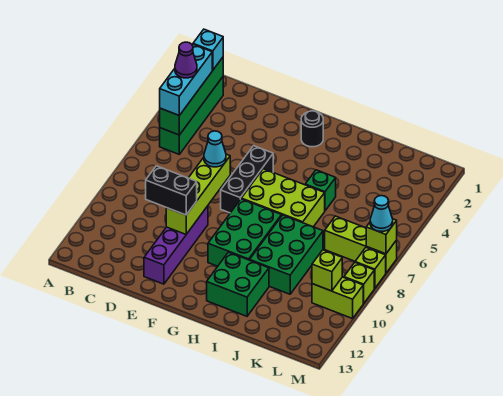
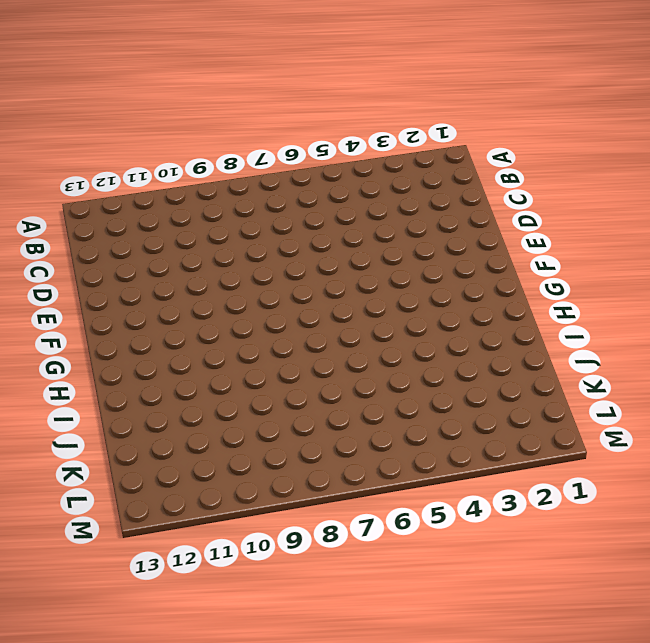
none -> green 1x4 brick [160,77,223,154]
none -> purple 1x4 brick [144,206,208,284]
none -> black 1x3 brick [221,146,273,213]

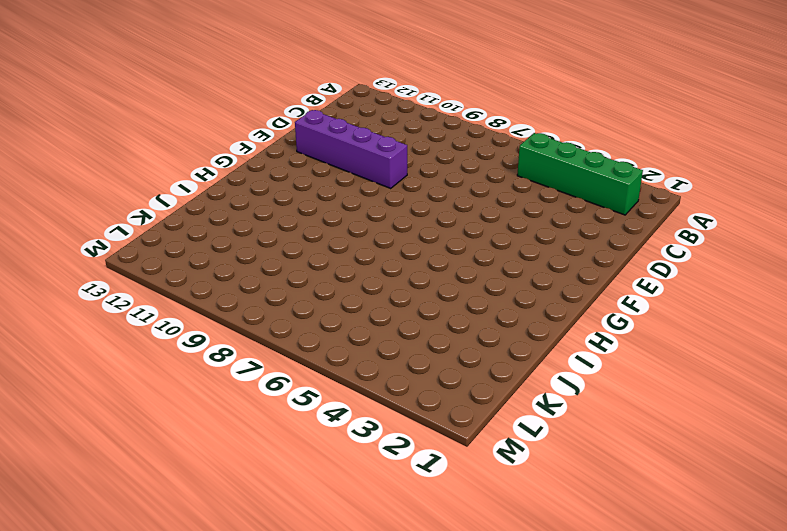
none -> black 1x3 brick [221,146,273,213]
none -> black 1x1 round brick [301,111,323,147]
none -> lime 2x3 brick [241,169,325,227]

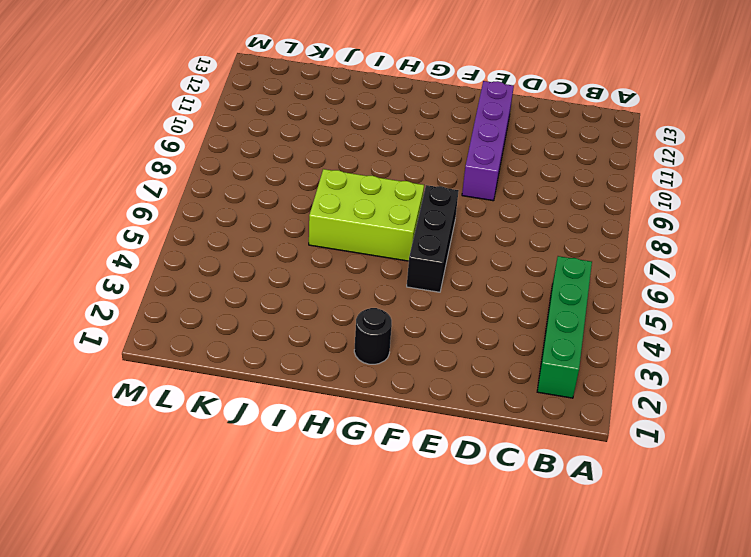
none -> green 2x3 brick [208,199,282,266]
none -> green 2x2 brick [207,252,269,316]
none -> green 1x1 brick [305,170,336,211]

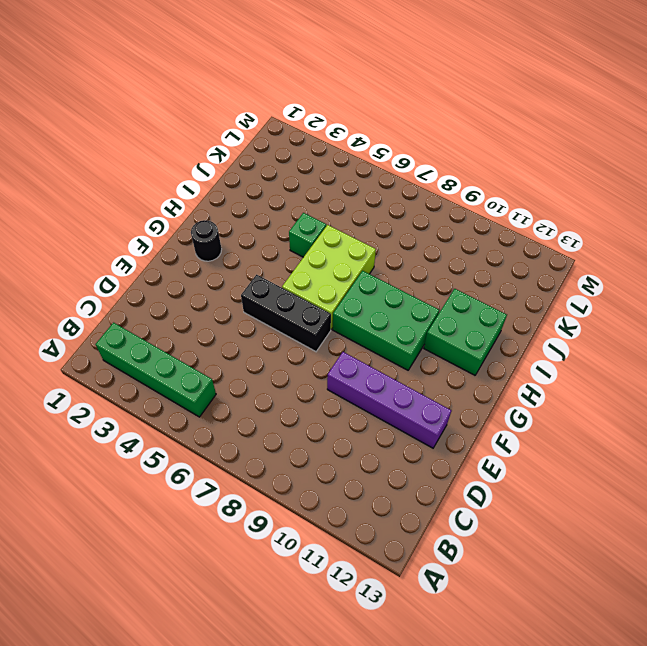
none -> green 2x3 brick [250,215,323,294]
none -> lime 1x3 brick [325,216,397,273]
none -> lime 1x2 brick [312,277,364,319]

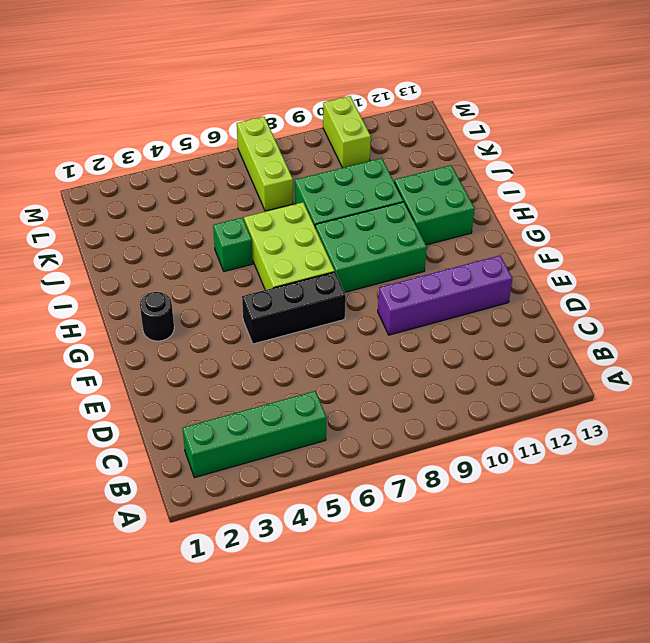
none -> lime 1x1 brick [355,248,386,288]
none -> lime 1x1 brick [344,262,374,303]
none -> green 1x4 brick [160,57,223,135]

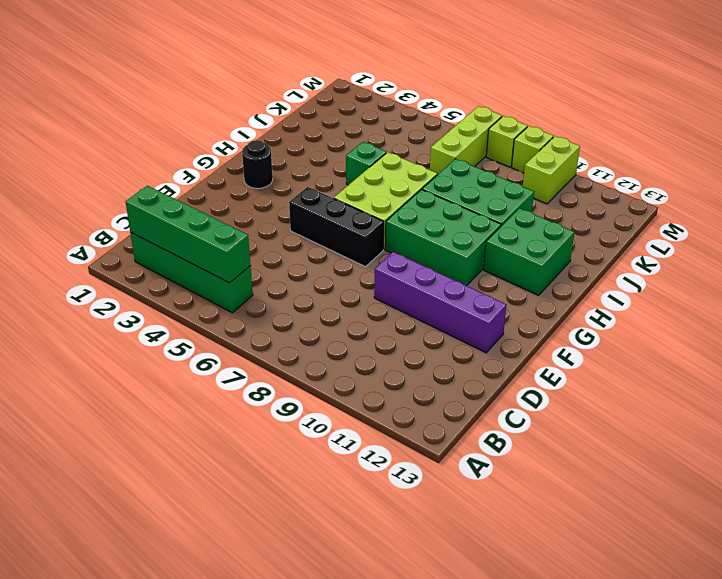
none -> lime 1x4 brick [166,154,230,234]
none -> lime 1x1 brick [312,250,342,291]
none -> lime 1x1 brick [366,219,397,254]

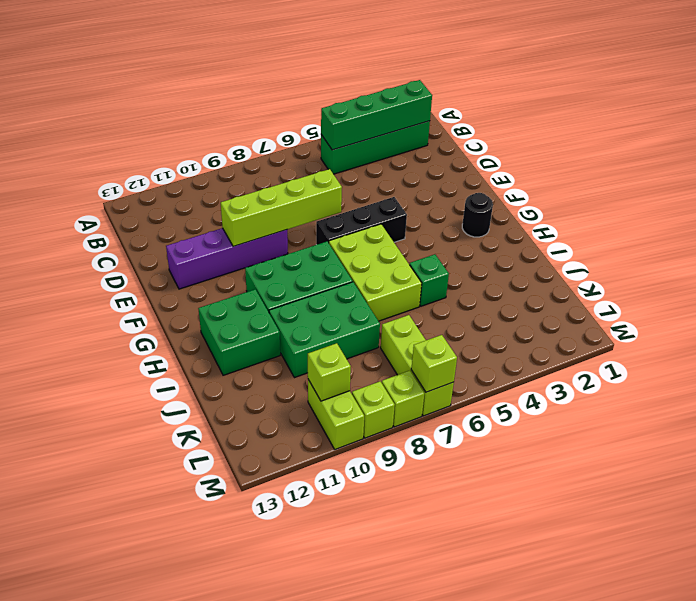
none -> cyan 1x1 brick [193,29,223,70]
none -> cyan 1x3 brick [160,44,212,115]
none -> black 1x2 brick [146,166,197,215]

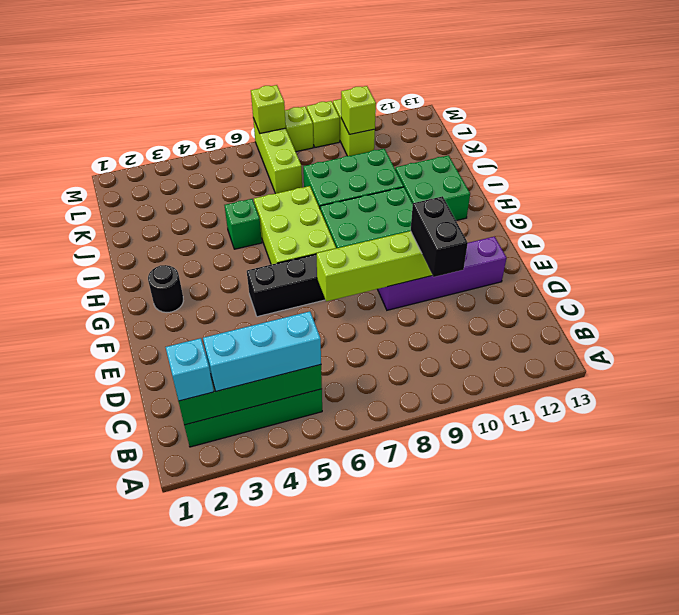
none -> cyan 1x1 cone [204,131,226,167]
none -> cyan 1x1 cone [370,196,393,232]
none -> purple 1x1 cone [175,42,197,78]

